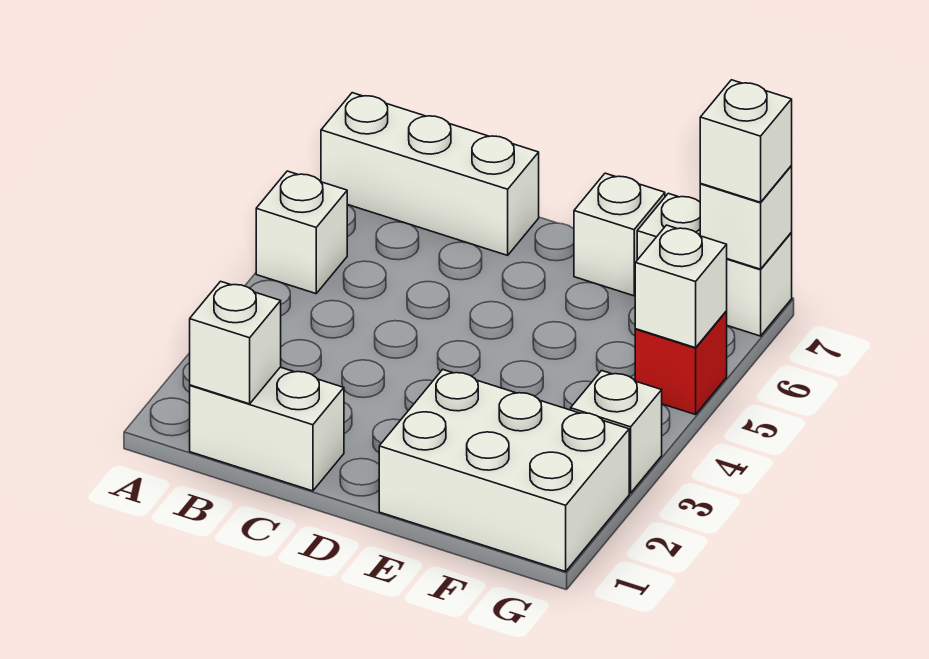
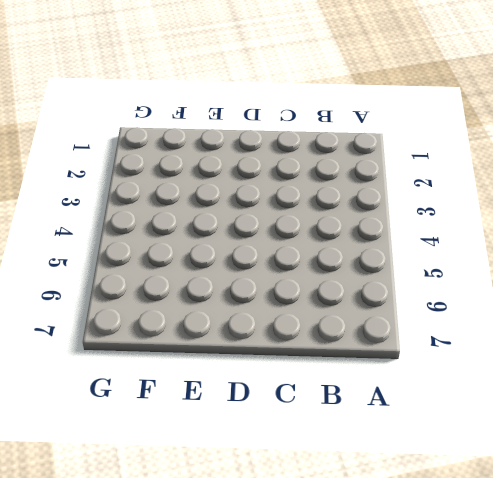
none -> white 1x1 brick [256,171,347,294]
none -> white 1x3 brick [321,93,539,255]
none -> white 1x2 brick [190,367,344,491]

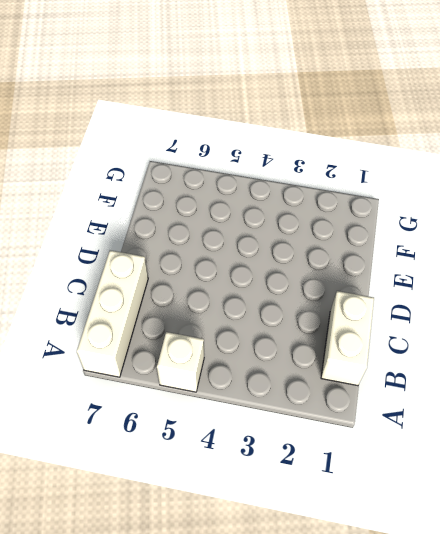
none -> white 2x3 brick [379,370,629,571]
none -> white 1x1 brick [574,173,665,296]
none -> white 1x2 brick [637,193,792,336]

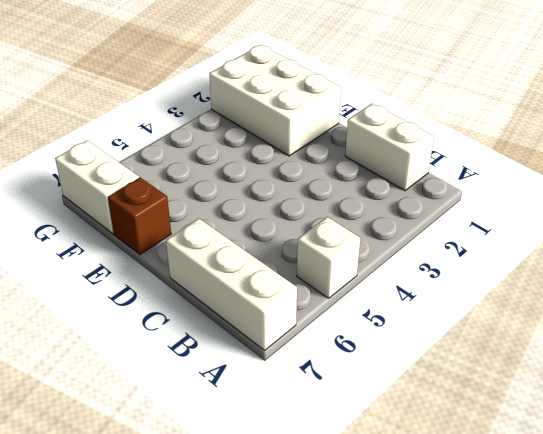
brown 1x1 brick [108,177,171,255] -> white 1x1 brick [574,173,665,296]
none -> white 1x1 brick [571,371,662,493]
none -> red 1x1 brick [635,311,727,415]
none -> white 1x1 brick [190,281,281,404]

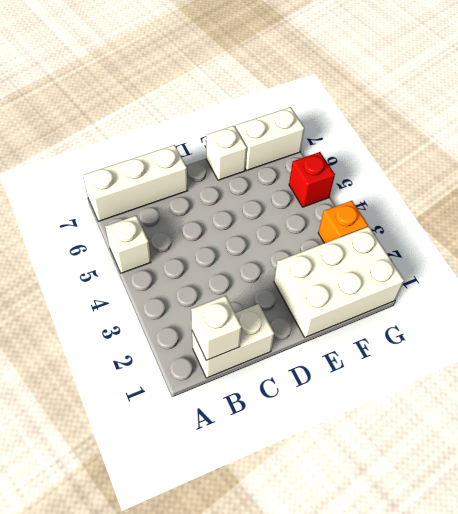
orange 1x1 brick [318,201,368,243] -> white 1x1 brick [571,371,662,493]
none -> white 1x1 brick [635,225,727,348]
none -> white 1x1 brick [700,166,792,269]
none -> white 1x1 brick [700,80,792,202]

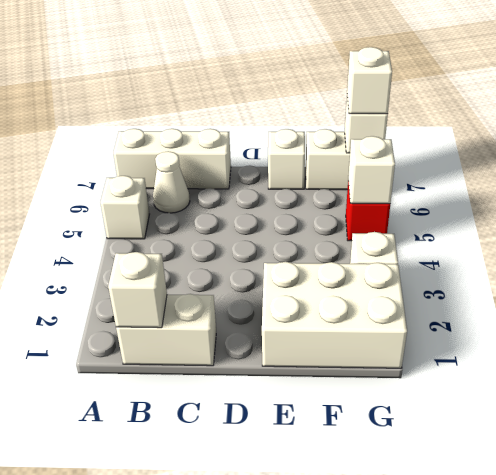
white 1x1 cone [153,151,190,213] -> none

